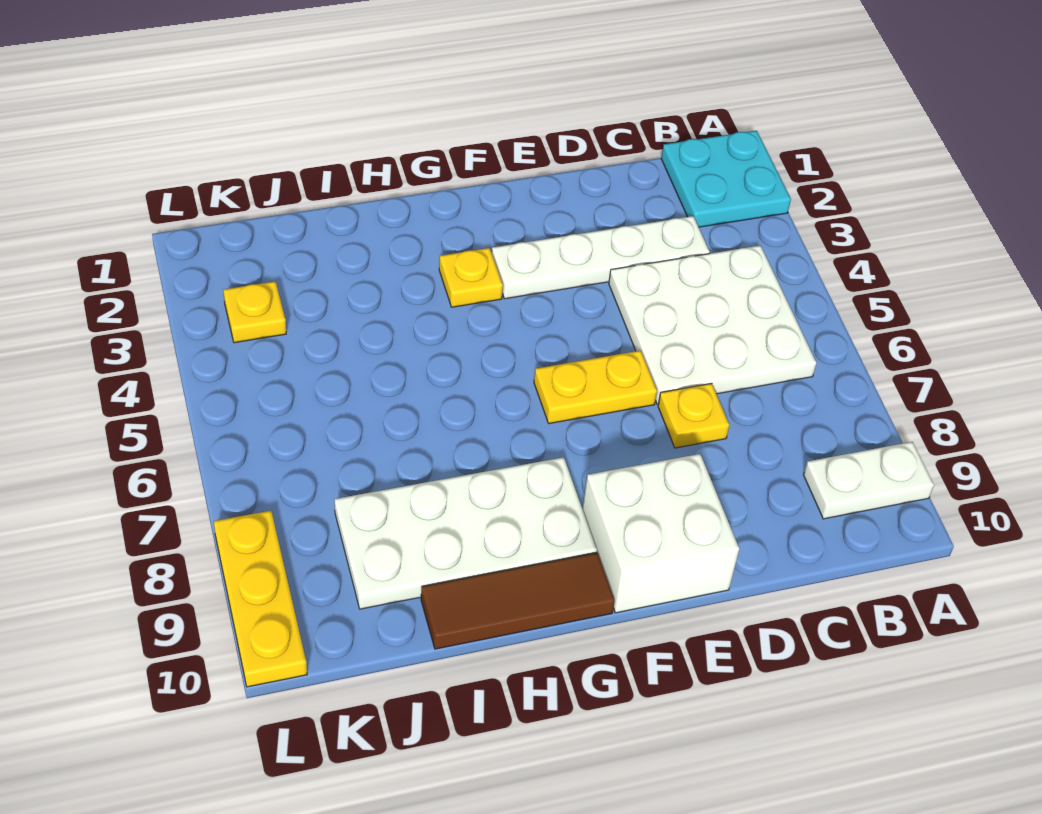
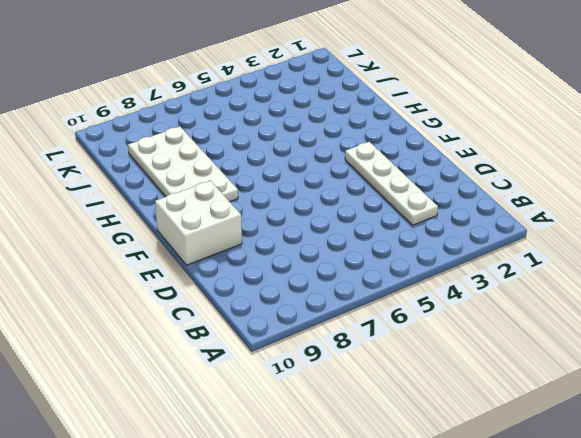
none -> cyan 2x2 plate [661,131,791,227]
none -> white 1x2 plate [804,442,934,519]
none -> white 3x3 plate [609,246,816,404]

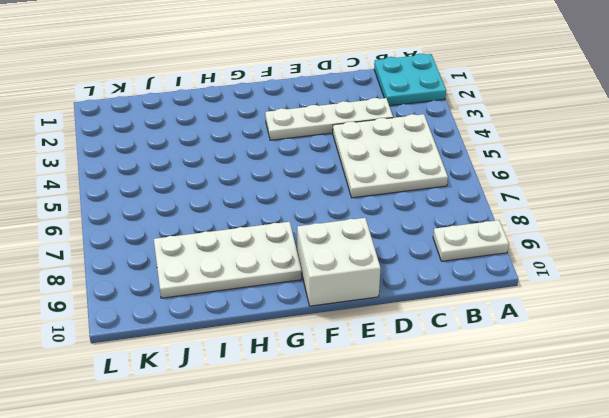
none -> yellow 1x1 plate [658,384,729,448]
none -> yellow 1x2 plate [534,351,657,423]
none -> yellow 1x1 plate [439,248,503,307]

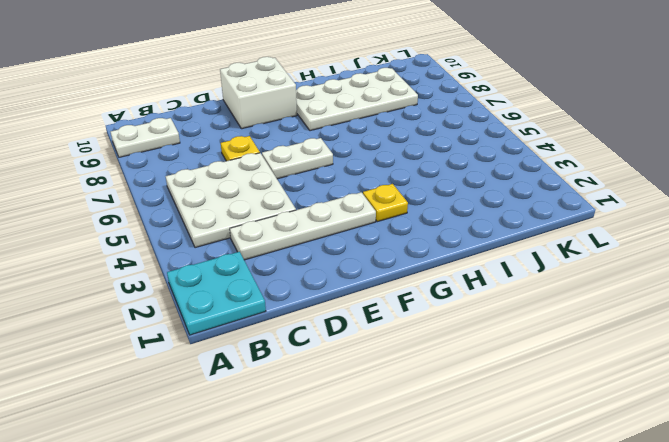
white 1x2 plate [262,138,333,179] -> yellow 1x2 plate [534,351,657,423]
none -> brown 1x3 tile [421,553,615,649]
none -> yellow 1x1 plate [223,281,286,343]
none -> yellow 1x3 plate [214,511,307,687]

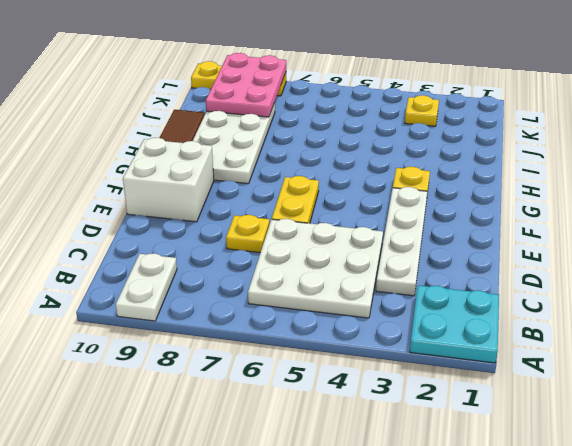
pink 2x3 plate [206,53,286,117] -> none

